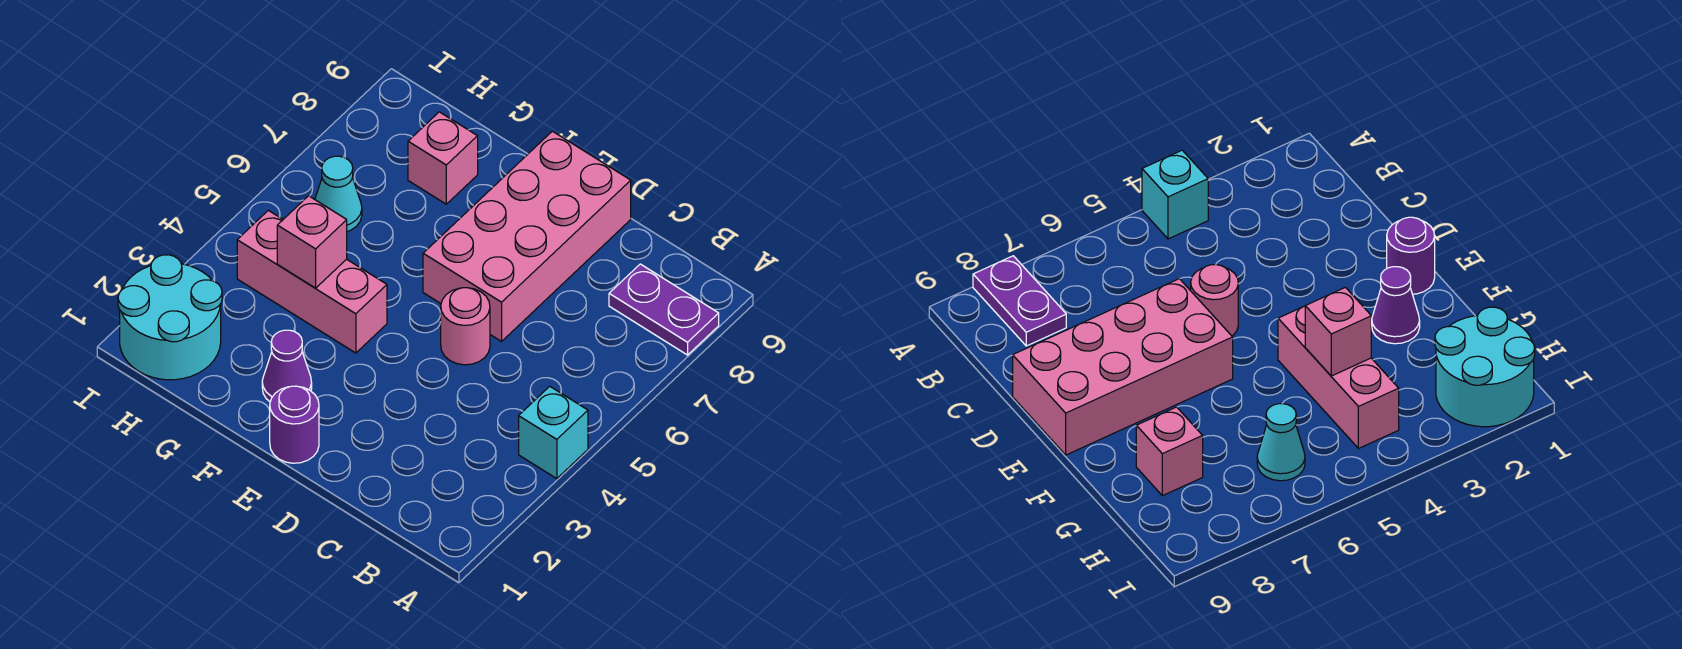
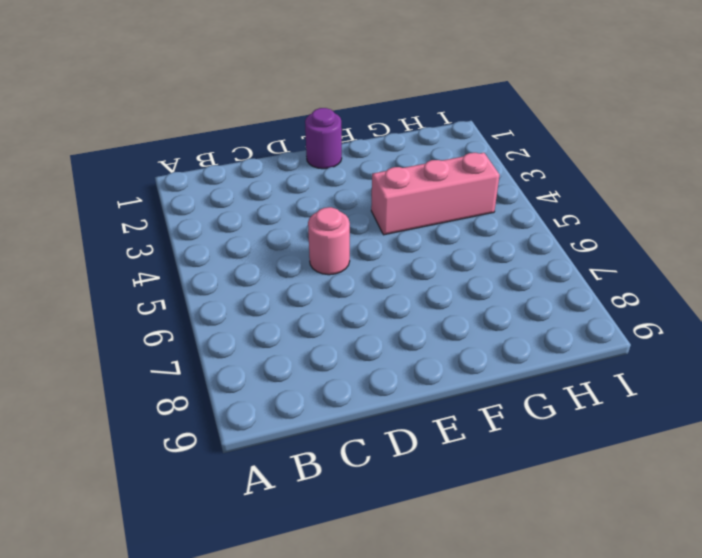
none -> cyan 1x1 brick [519,386,588,479]
none -> purple 1x2 plate [609,264,719,355]

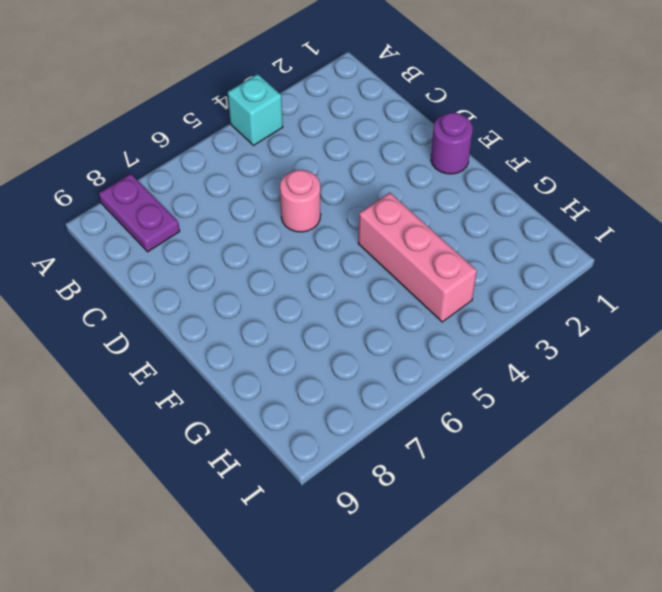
none -> pink 2x4 brick [423,131,631,341]
none -> purple 1x1 cone [262,330,312,402]

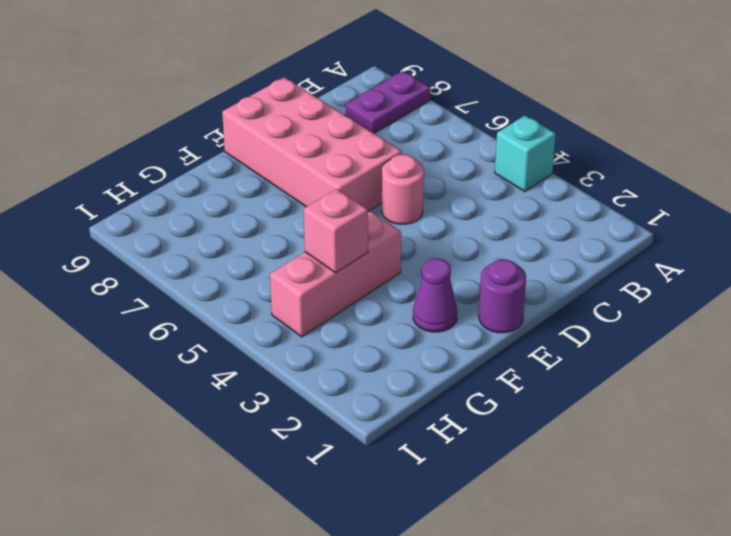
none -> pink 1x1 brick [408,112,478,204]
none -> cyan 2x2 round brick [118,255,222,380]

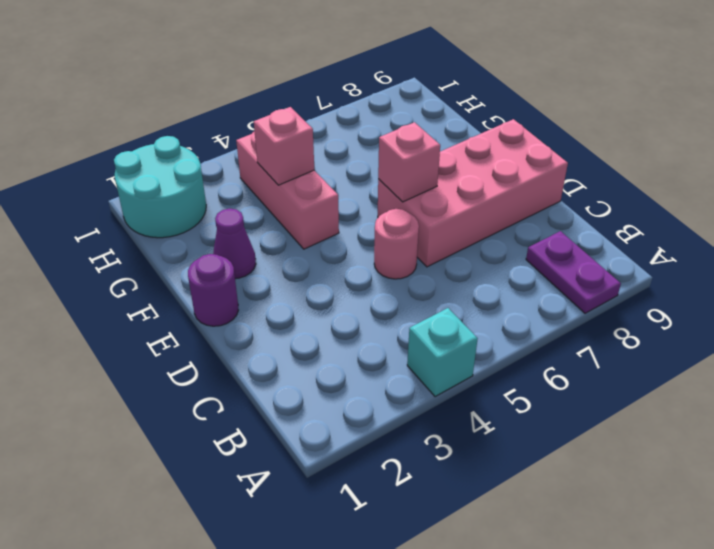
pink 1x1 brick [378,122,440,202] -> pink 1x1 brick moved to [408,112,478,204]
none -> cyan 1x1 cone [315,156,362,231]

